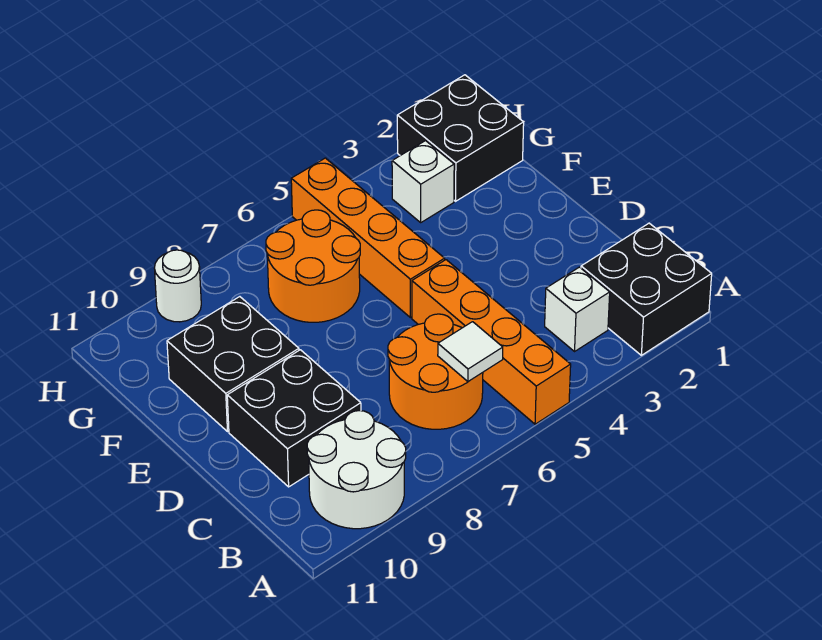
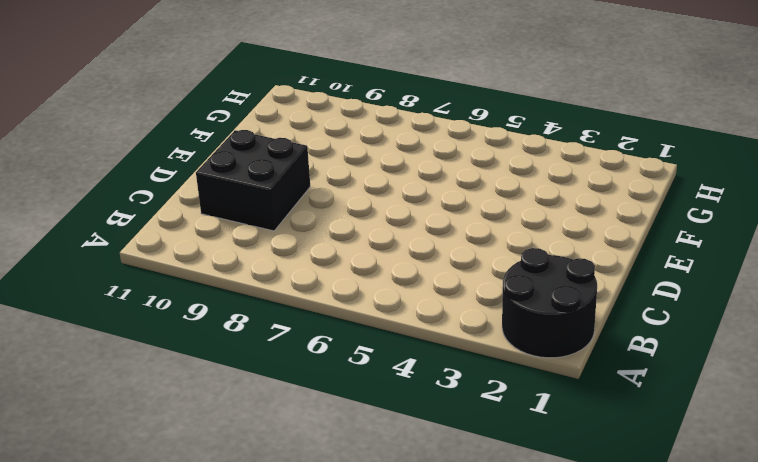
black 2x2 round brick [502,248,597,358] -> black 2x2 brick [581,223,712,355]
none -> orange 1x4 brick [412,260,571,424]
none -> white 2x2 round brick [307,411,406,529]
none -> white 1x1 brick [545,267,610,351]

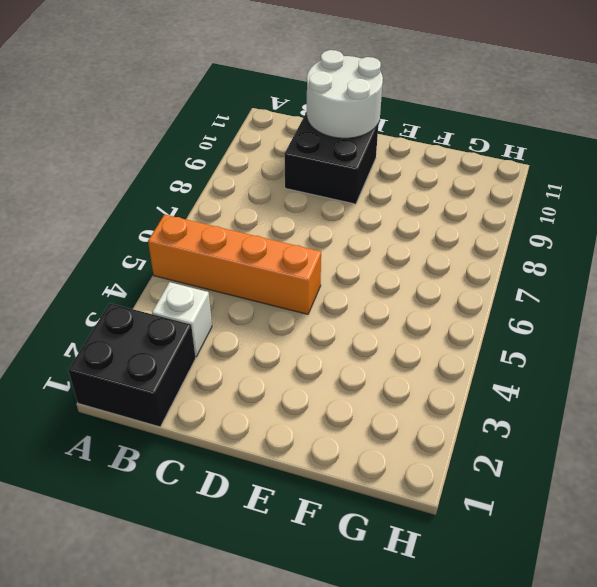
white 2x2 round brick [307,50,383,138] -> white 2x2 round brick moved to [307,411,406,529]
none -> orange 2x2 round brick [388,314,483,429]
none -> orange 1x4 brick [291,158,445,318]
none -> black 2x2 brick [167,297,299,431]

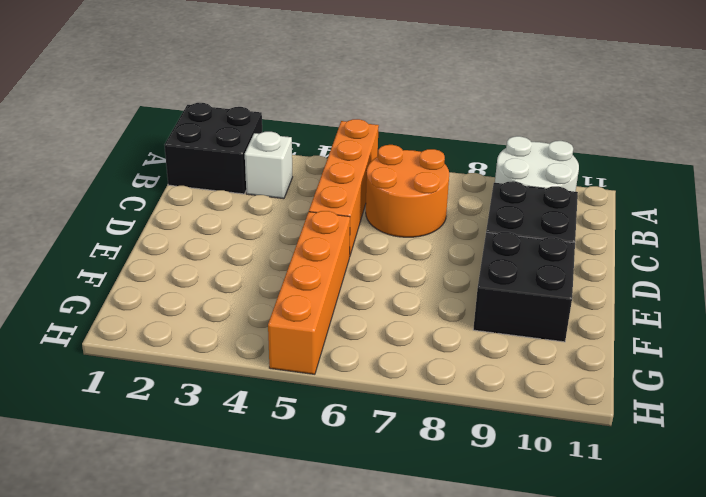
none -> orange 2x2 round brick [266,210,360,322]
none -> black 2x2 brick [397,75,524,201]
none -> white 1x1 brick [392,141,454,222]

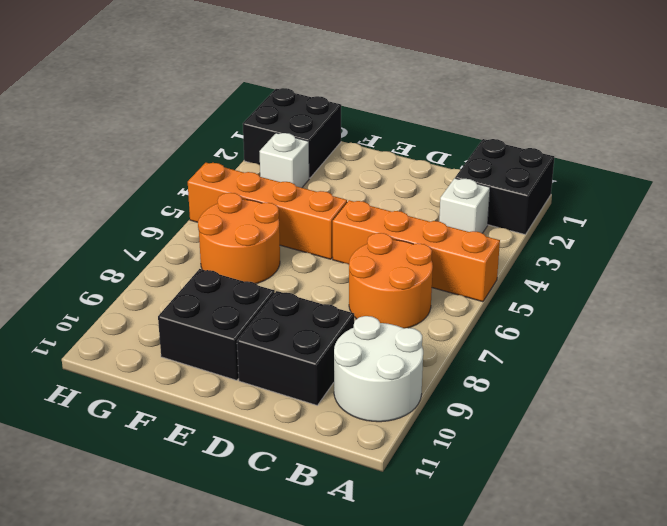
none -> white 1x1 round brick [154,250,201,322]
none -> white 1x1 tile [438,322,503,382]

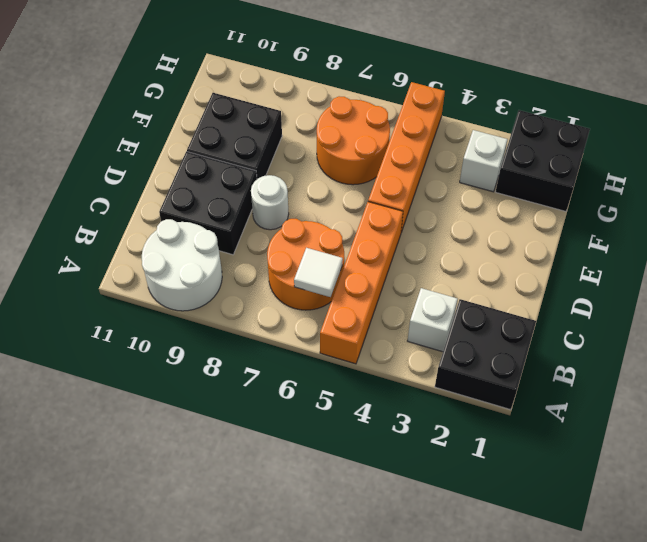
white 1x1 round brick [251,175,289,230] -> white 1x1 round brick moved to [154,250,201,322]

